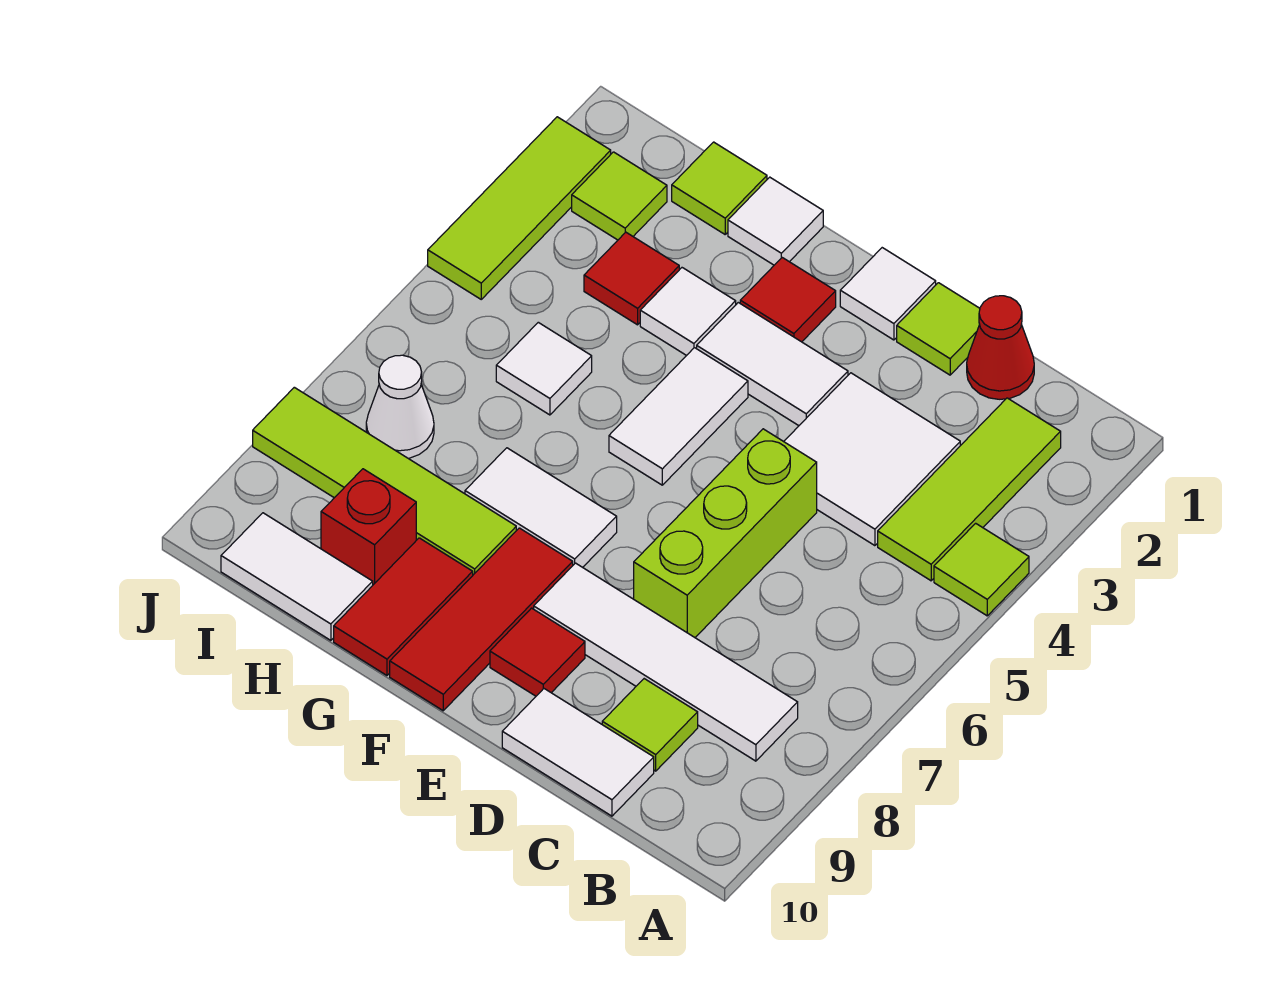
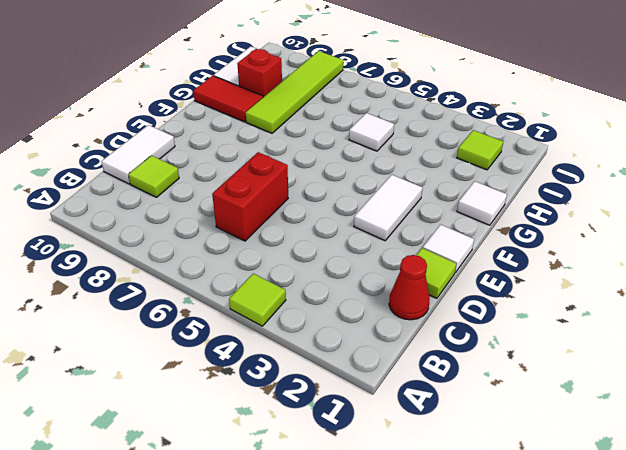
red 1x2 brick [212,152,288,241] -> lime 1x3 brick [634,429,817,637]
none -> lime 1x3 tile [878,398,1061,581]
none -> white 1x4 tile [534,563,798,761]
none -> white 2x2 tile [784,373,960,546]

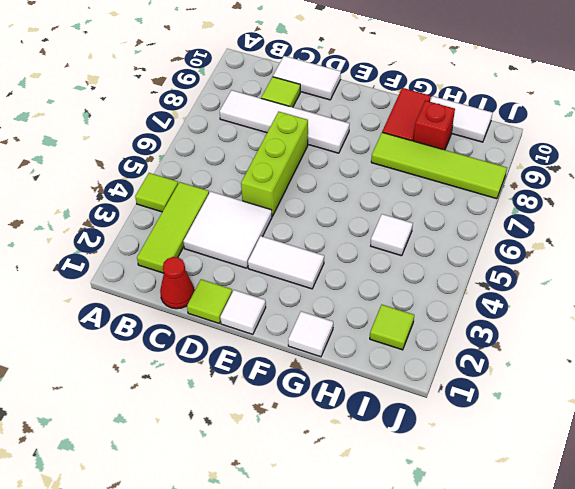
none -> red 1x1 tile [490,608,585,696]
none -> red 1x1 tile [740,258,836,342]
none -> white 1x2 tile [609,348,748,485]

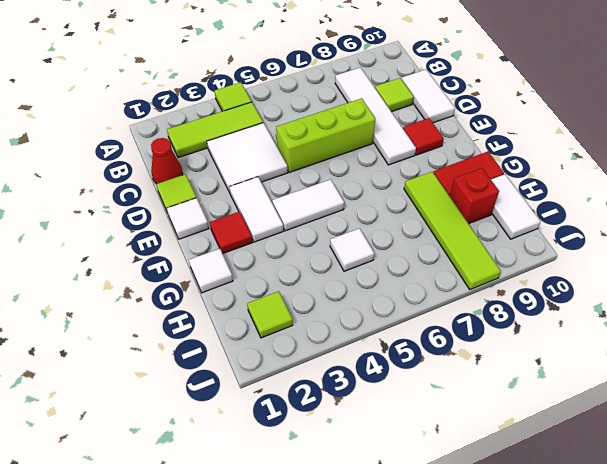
none -> white 1x2 tile [465,448,617,567]
none -> red 1x3 tile [390,528,573,711]
none -> white 1x1 tile [640,268,736,356]

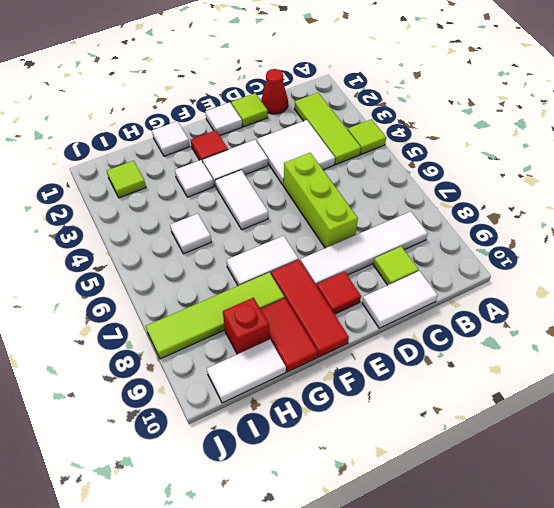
none -> lime 1x1 tile [672,142,767,234]
none -> red 1x1 tile [584,232,679,325]
none -> white 1x1 cone [366,355,434,458]

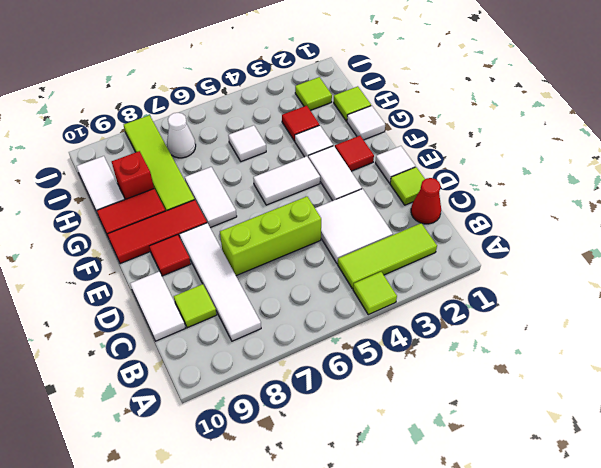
none -> lime 1x3 tile [428,117,611,299]

